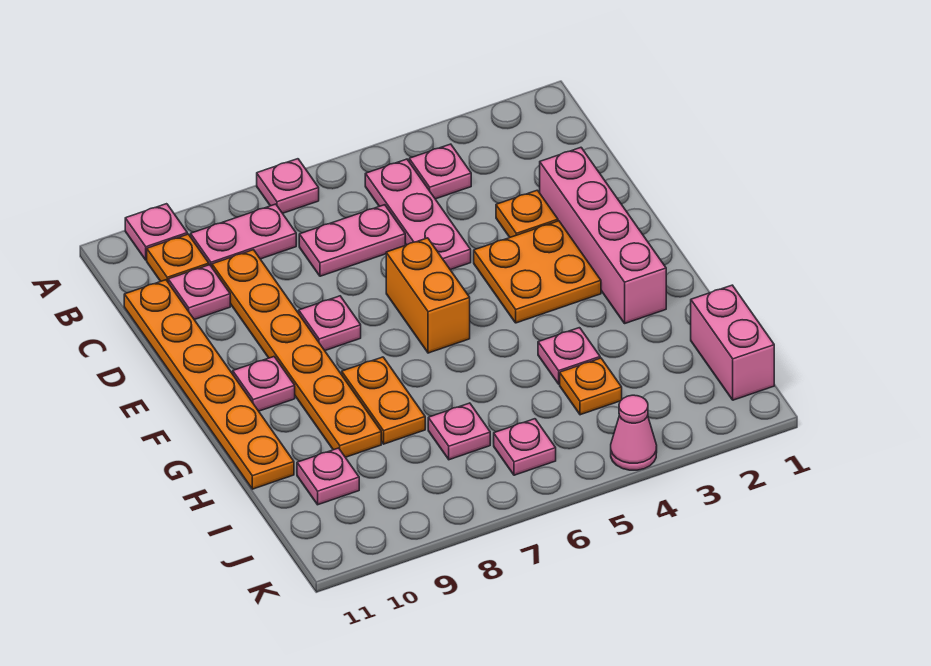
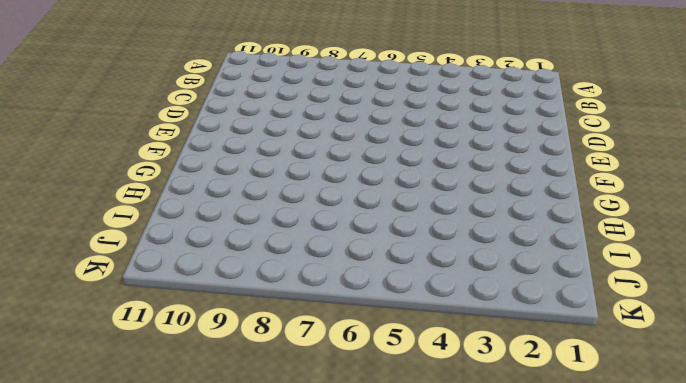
none -> pink 1x1 plate [257,159,319,213]
none -> pink 1x1 plate [125,204,187,260]
none -> pink 1x1 plate [409,144,471,199]

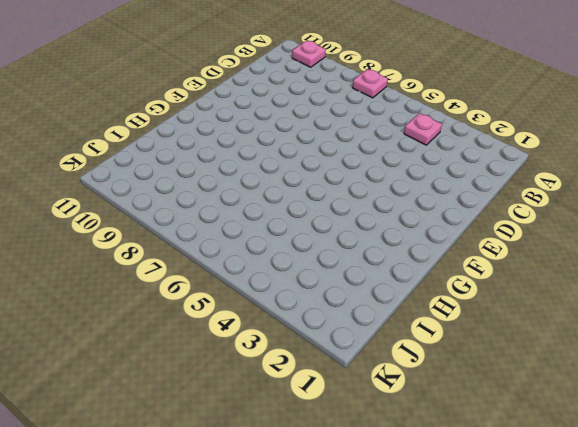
none -> pink 1x3 plate [365,159,471,270]
none -> pink 1x2 plate [191,204,296,267]
none -> orange 1x1 plate [147,234,209,282]

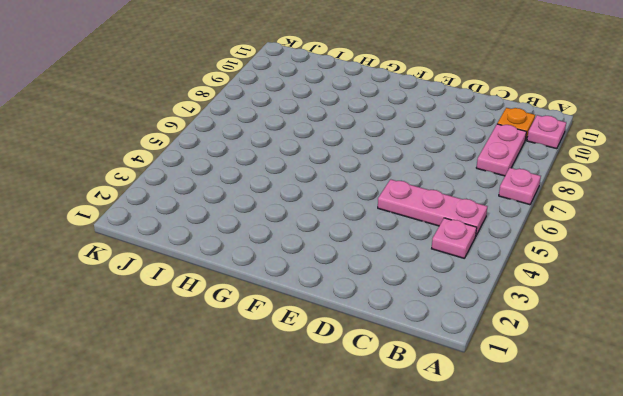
none -> pink 1x2 plate [299,205,405,276]
none -> orange 1x6 plate [212,250,381,457]
none -> pink 1x1 plate [168,265,230,320]

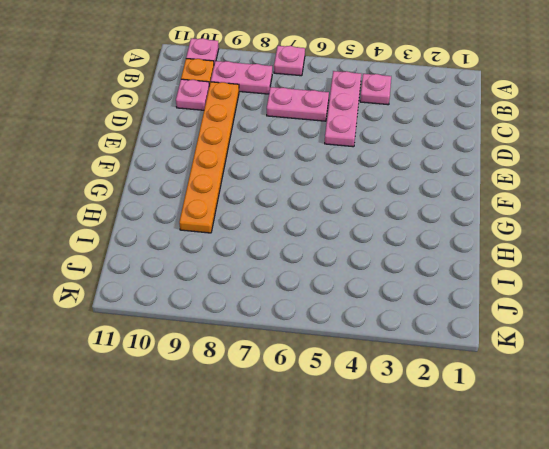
none -> orange 1x6 plate [124,280,294,489]
none -> pink 1x4 brick [540,148,666,323]
none -> orange 1x1 plate [496,190,558,237]

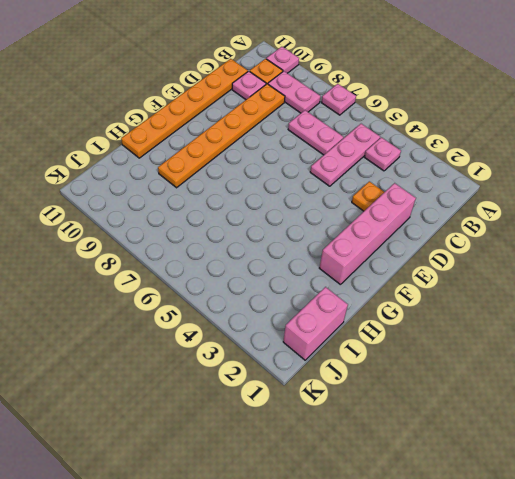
none -> orange 2x2 plate [474,221,601,323]
none -> orange 1x2 brick [386,238,470,353]
none -> pink 1x1 plate [299,296,361,350]

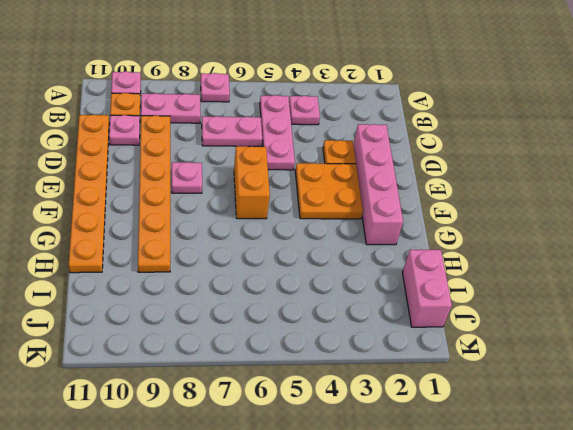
none -> pink 1x1 plate [233,357,295,411]
none -> orange 1x2 plate [342,357,425,444]
none -> pink 1x1 plate [538,328,600,384]

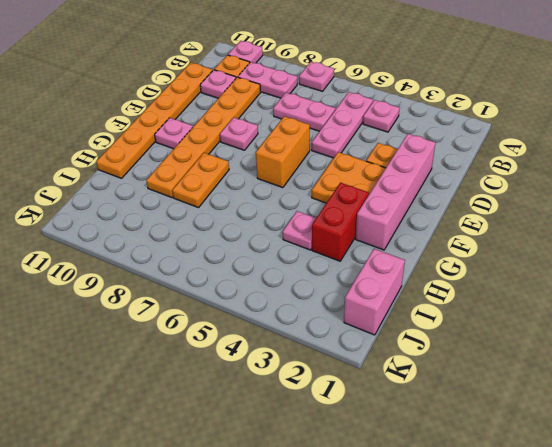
red 1x2 brick [312,183,369,261] -> none
none -> orange 1x1 plate [560,358,622,415]
none -> pink 1x1 plate [428,403,490,460]
none -> pink 1x1 plate [297,448,359,505]

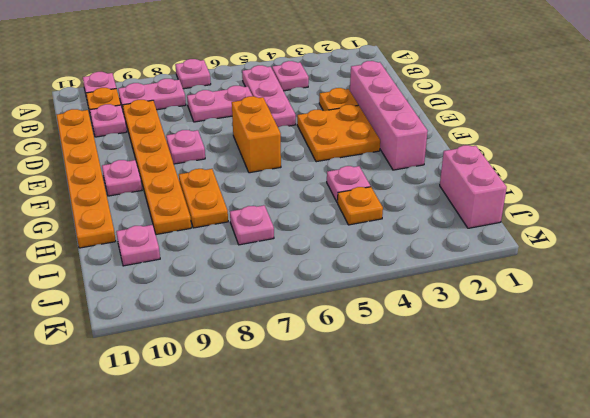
none -> pink 1x1 plate [494,419,556,475]
none -> pink 1x1 cone [611,395,657,470]

